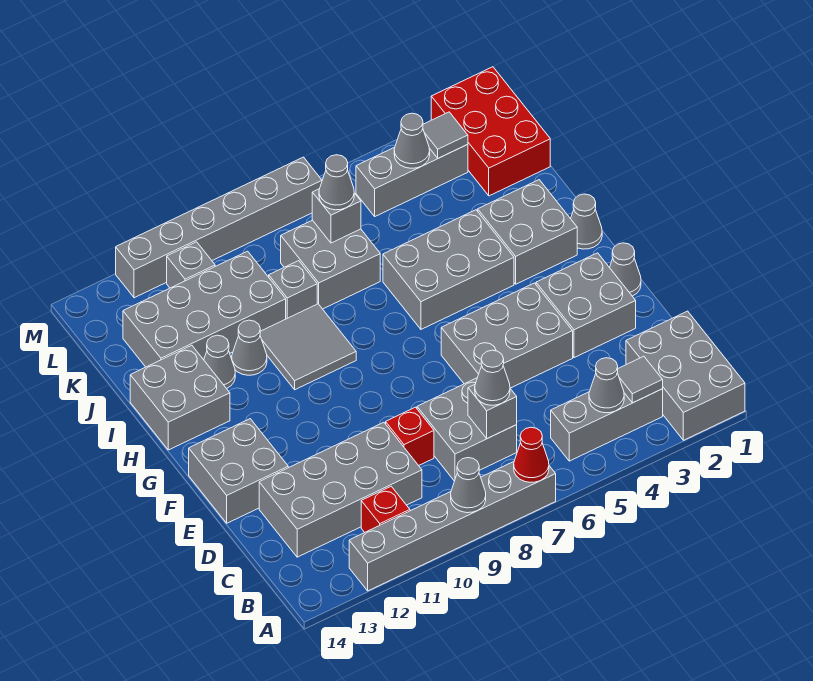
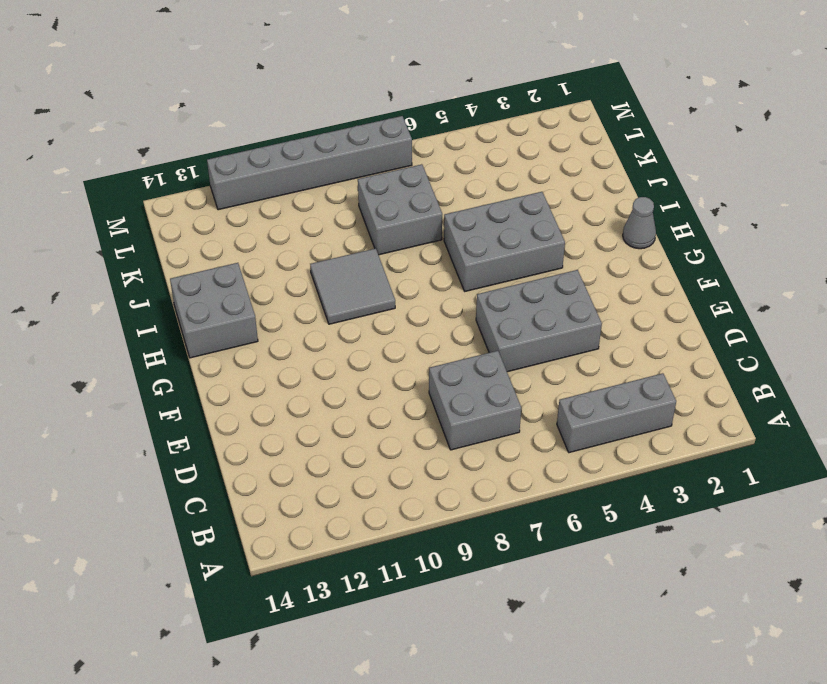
none -> grey 2x3 brick [626,311,745,440]
none -> grey 1x6 brick [349,462,556,591]
none -> red 1x1 brick [361,486,410,532]
none -> grey 2x4 brick [259,422,422,557]

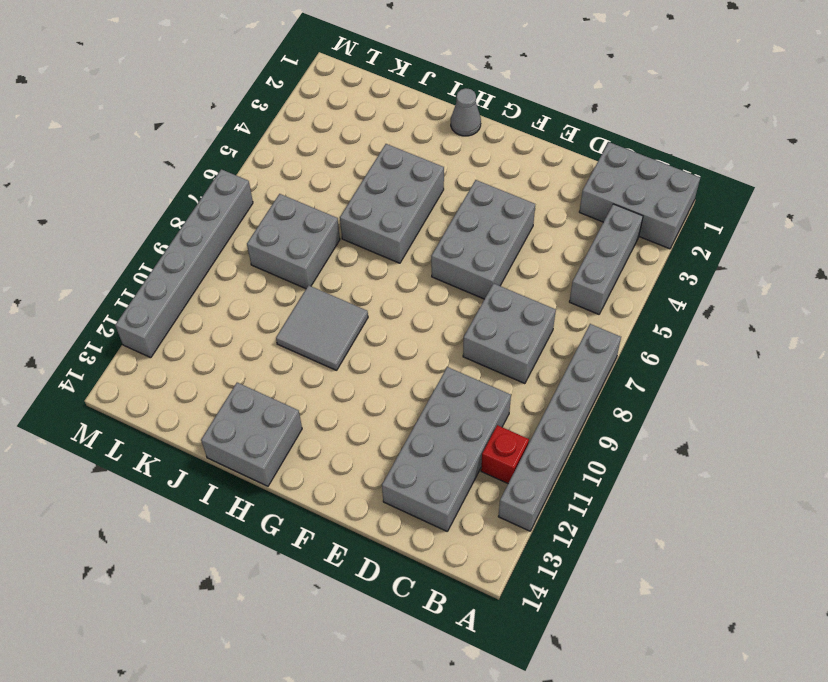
none -> red 1x1 brick [386,407,434,466]
none -> grey 2x2 brick [536,253,636,358]
none -> grey 2x2 brick [189,419,288,523]
none -> grey 1x1 cone [609,243,641,296]

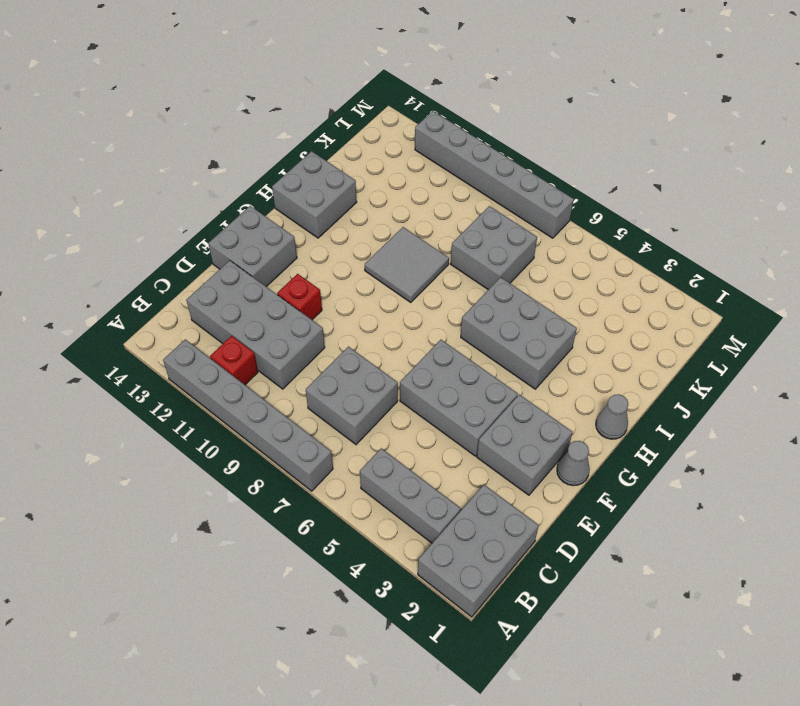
red 1x1 brick [277,274,322,320] -> red 1x1 brick moved to [386,407,434,466]
none -> grey 2x2 brick [478,180,577,284]
none -> grey 1x1 cone [232,320,267,375]
none -> grey 1x1 cone [204,335,235,389]
none -> grey 1x1 brick [269,261,317,319]

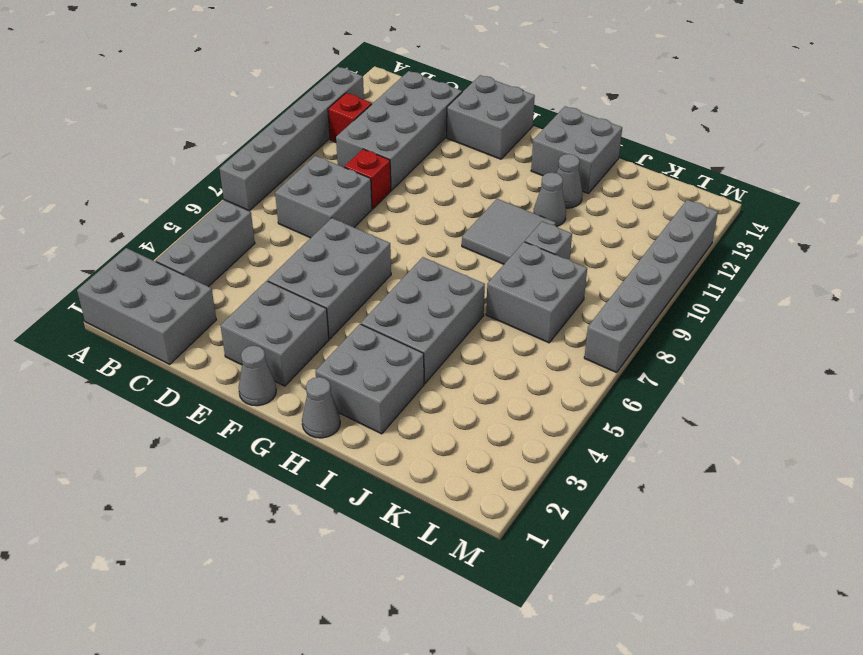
none -> grey 2x4 brick [123,251,286,367]
none -> red 2x3 brick [431,67,550,196]
none -> grey 1x3 brick [356,144,468,216]
none -> grey 1x1 brick [167,242,215,288]

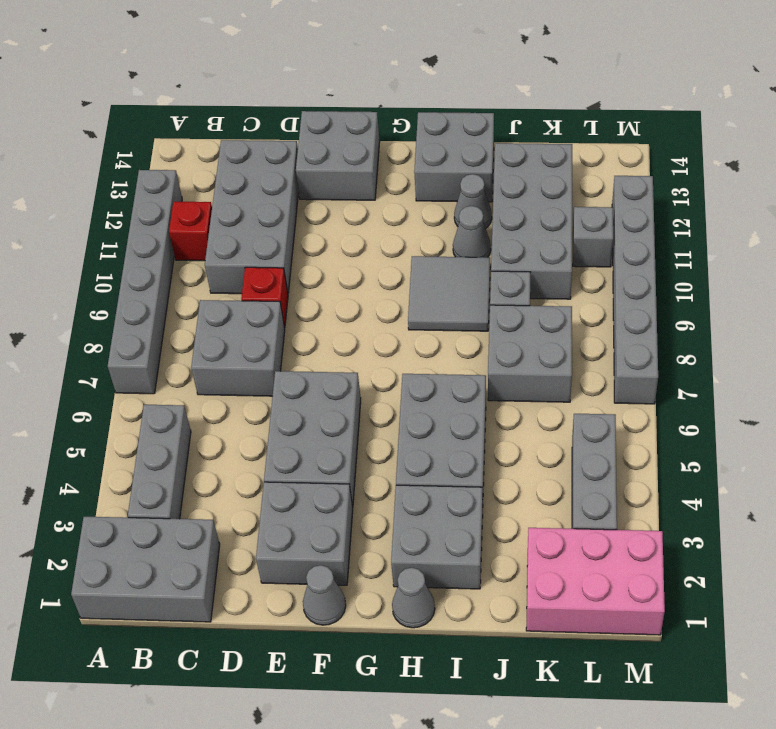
pink 2x3 brick [526,528,665,635] -> red 2x3 brick [431,67,550,196]
none -> red 1x1 cone [514,427,549,482]
none -> grey 1x1 cone [451,458,486,513]
none -> grey 1x1 tile [617,356,663,403]
none -> grey 1x1 cone [589,358,624,413]

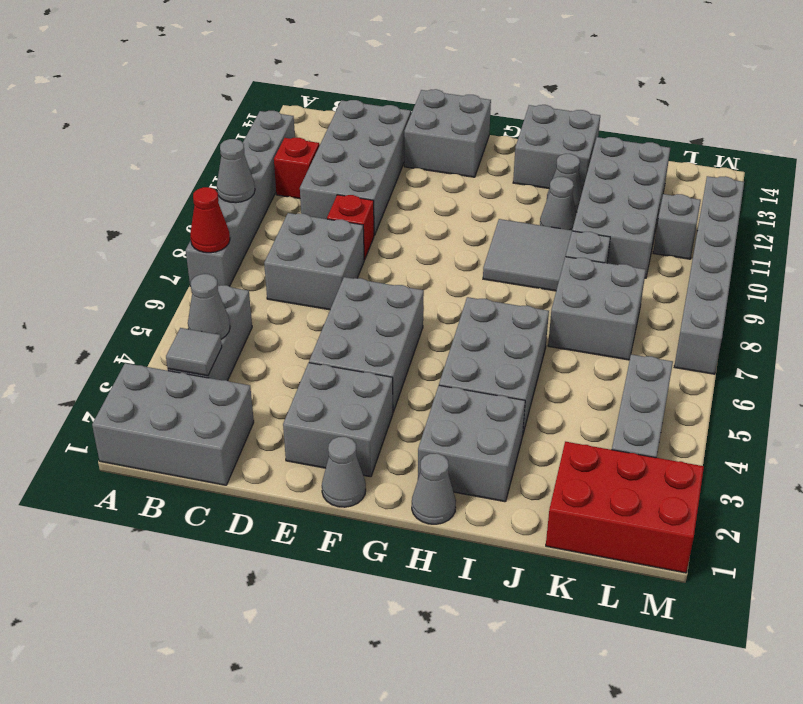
none -> grey 1x1 brick [468,385,517,439]
none -> grey 1x1 brick [312,189,361,243]
none -> grey 1x1 tile [423,112,468,158]
none -> grey 1x1 cone [394,113,430,168]

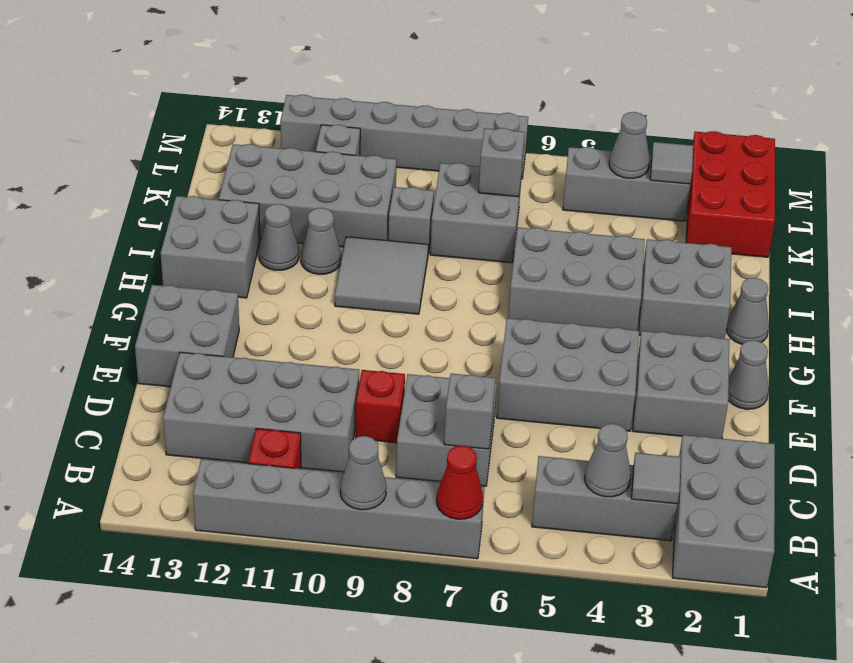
none -> grey 1x1 cone [475,350,510,405]
none -> grey 1x1 cone [319,155,354,210]

